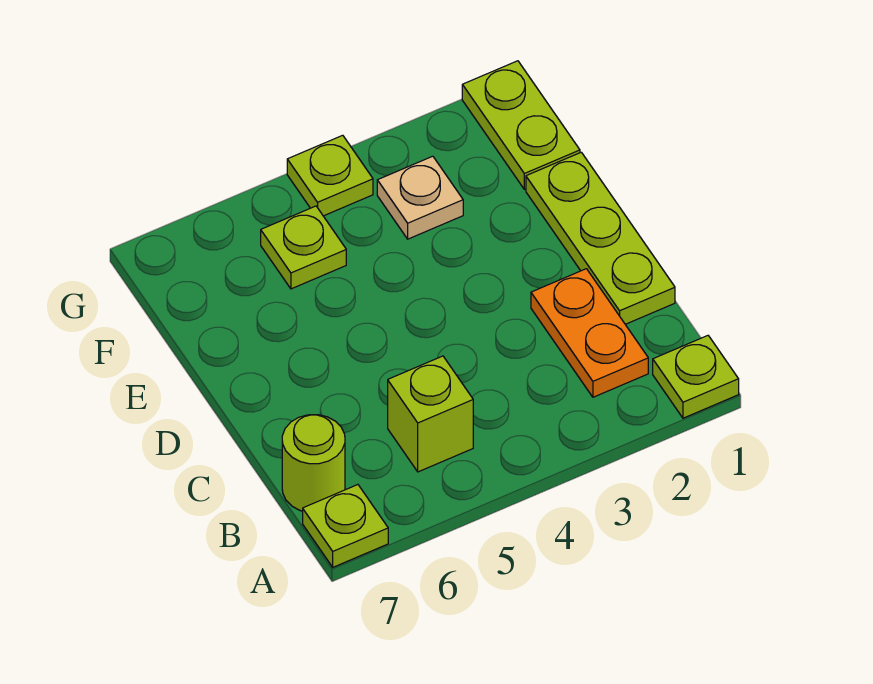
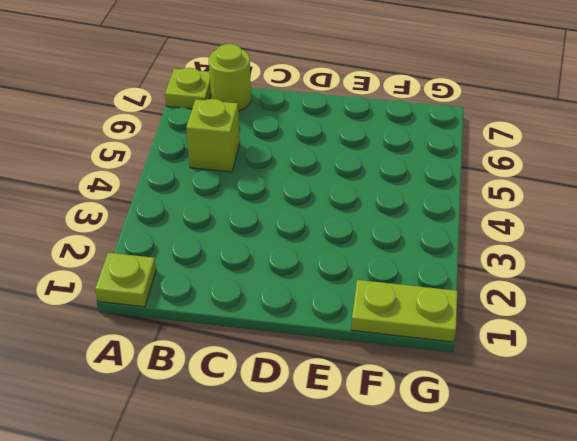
none -> orange 1x2 plate [531,269,648,397]
none -> lime 1x3 plate [526,152,675,324]

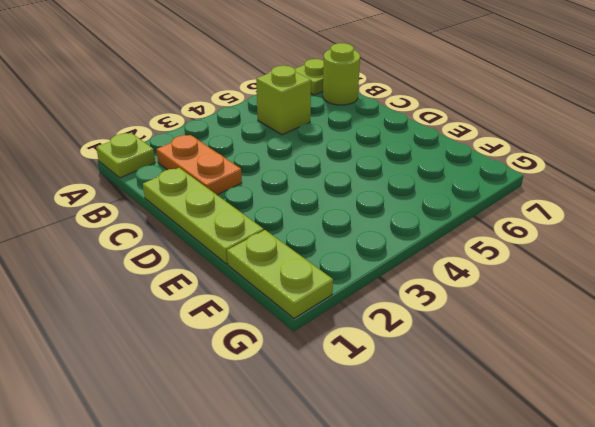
none -> tan 1x1 plate [377,156,463,239]
none -> lime 1x1 plate [261,206,346,289]

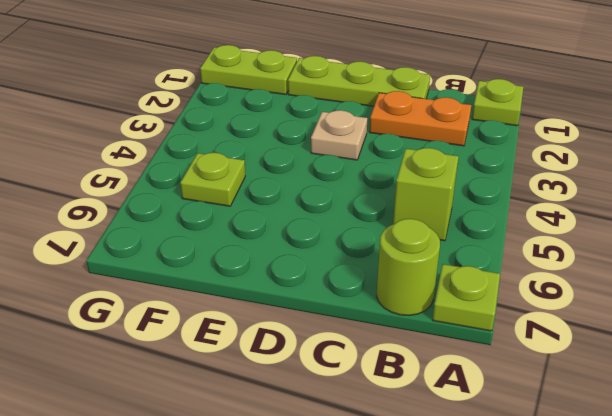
tan 1x1 plate [311,110,367,160] -> tan 1x1 plate moved to [377,156,463,239]
none -> lime 1x1 plate [287,135,373,216]

